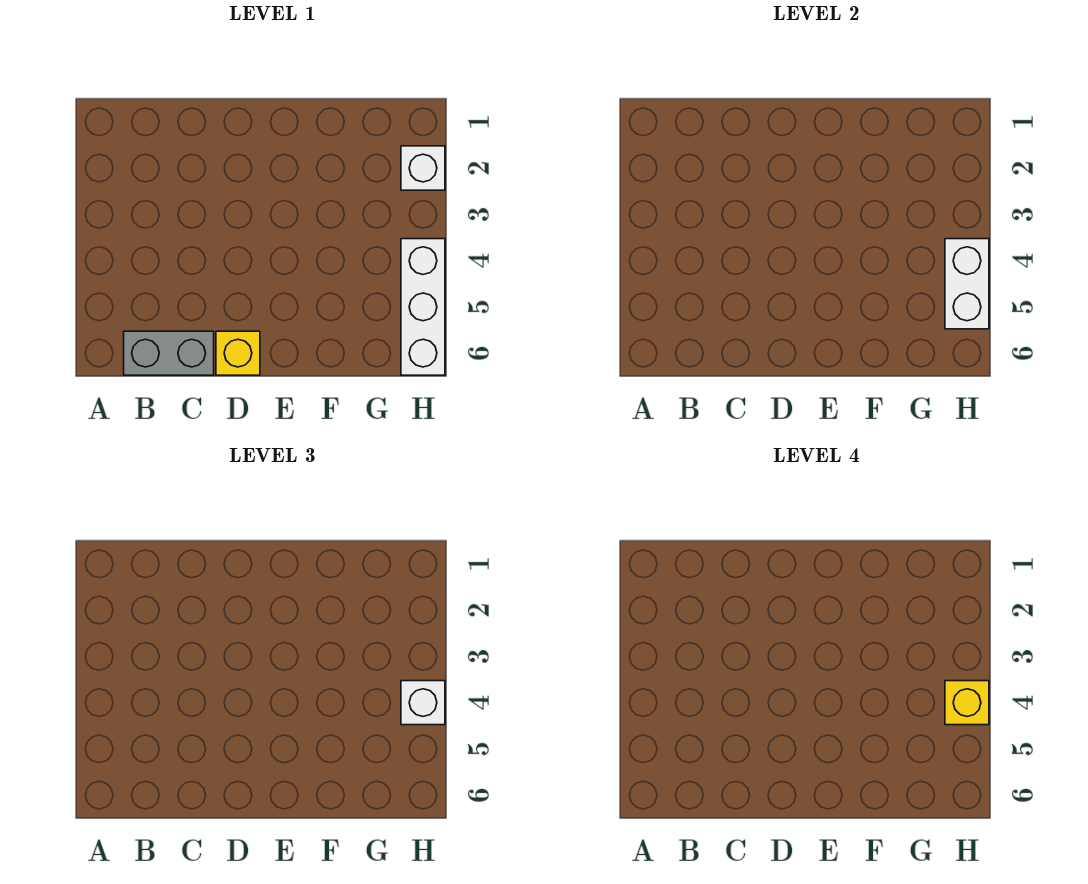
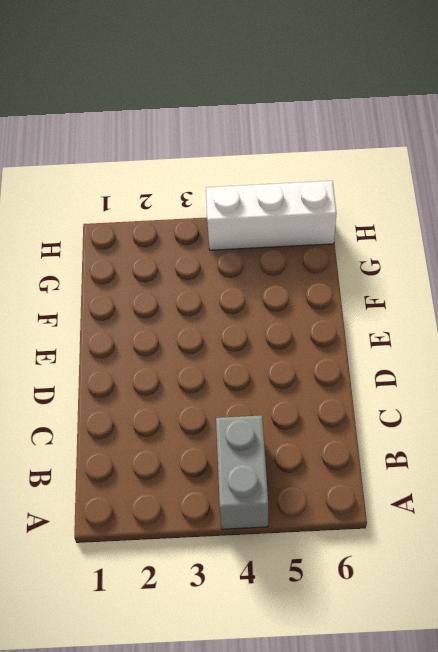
grey 1x2 brick [216,415,268,529] -> grey 1x2 brick moved to [124,331,214,375]
none -> yellow 1x1 brick [216,331,260,375]
none -> white 1x1 brick [401,146,445,190]

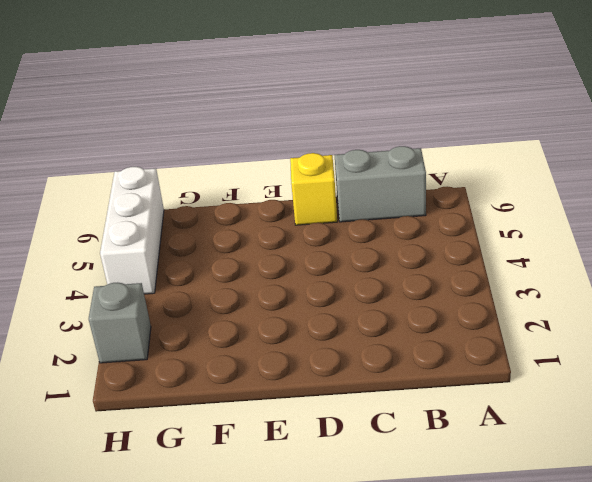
grey 1x1 brick [89,283,151,363] -> white 1x1 brick [401,146,445,190]
none -> white 1x2 brick [945,239,989,329]
none -> white 1x1 brick [401,681,445,725]

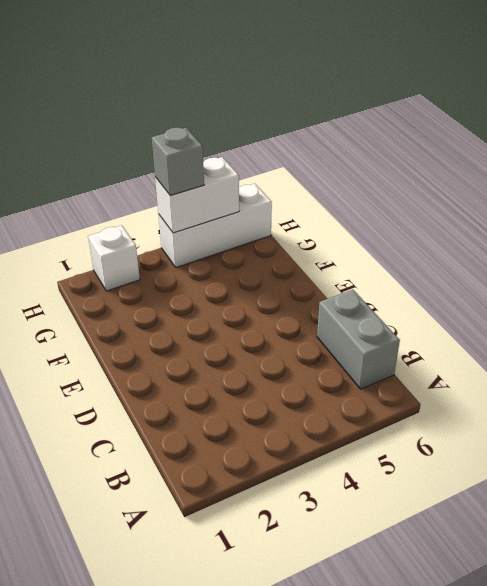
grey 1x1 brick [152,128,204,196] -> white 1x1 brick [401,681,445,725]
none -> yellow 1x1 brick [216,331,260,375]
none -> yellow 1x1 brick [945,681,989,725]

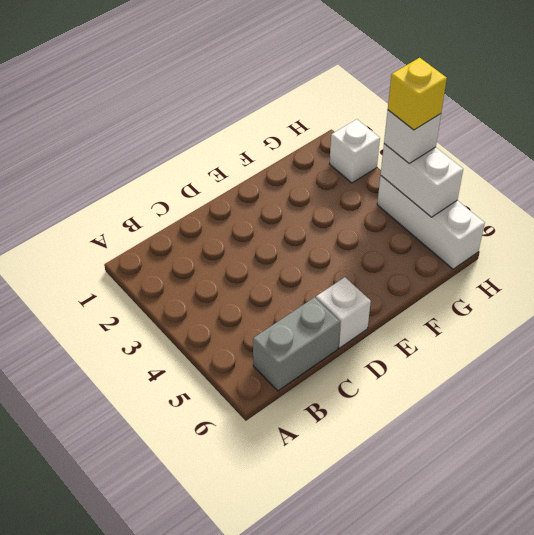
white 1x1 brick [316,277,371,348] -> yellow 1x1 brick [216,331,260,375]

